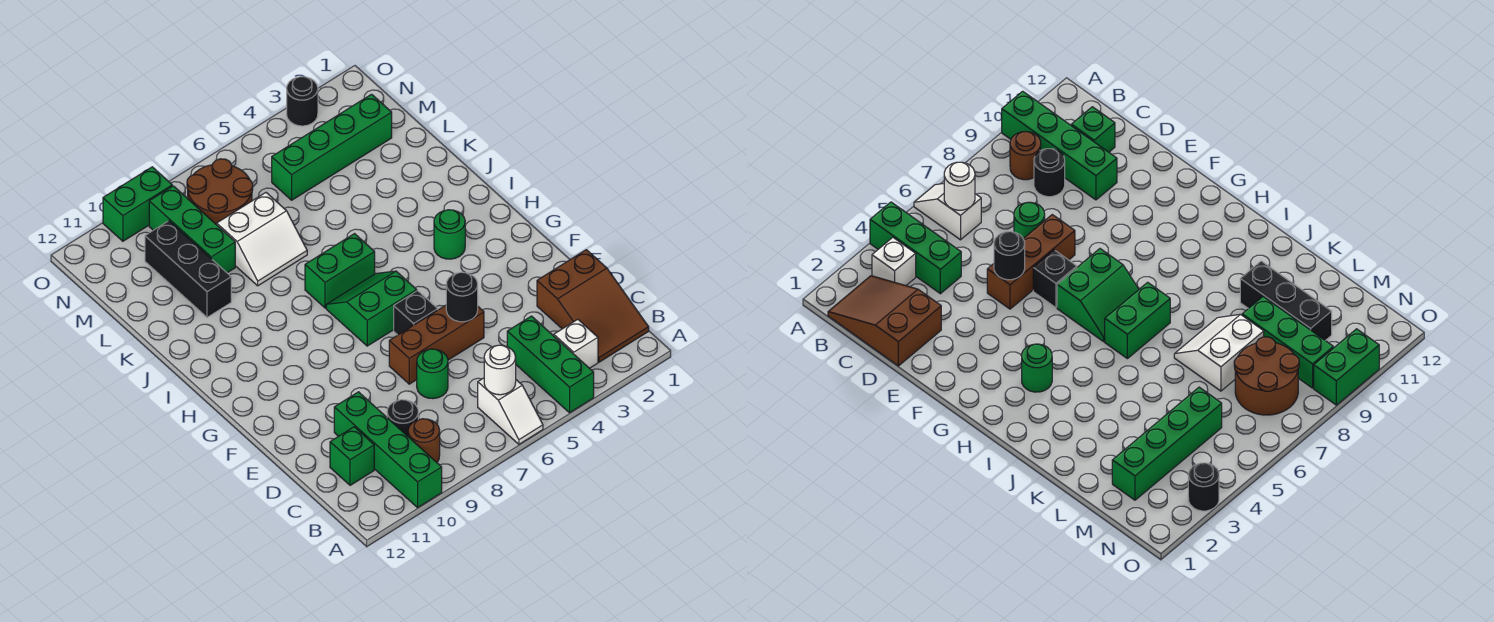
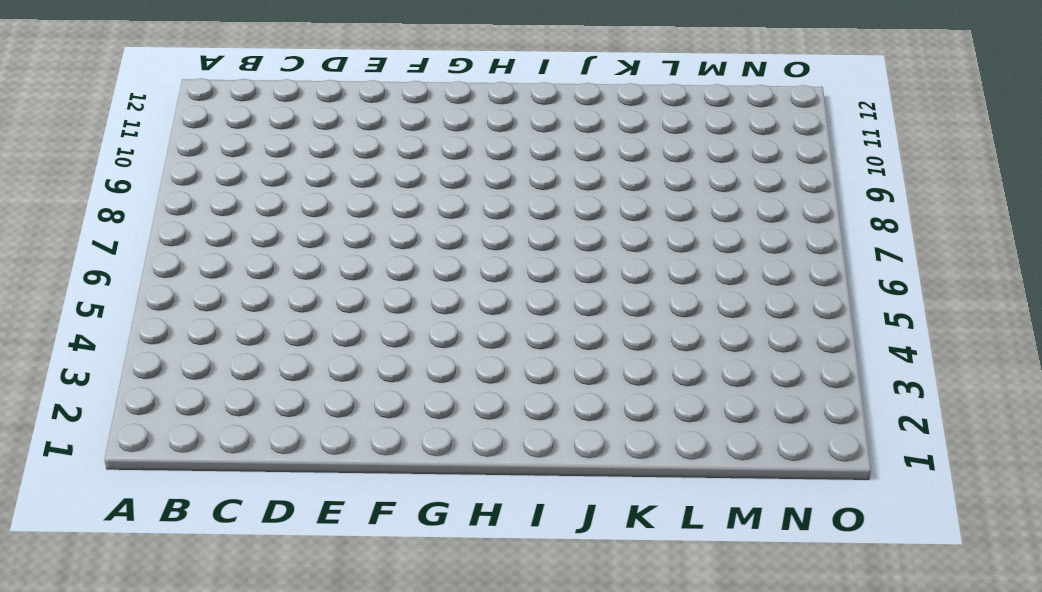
none -> green 1x3 brick [507,316,594,413]
none -> white 1x2 slope [478,378,543,444]
none -> green 1x4 brick [334,392,442,508]

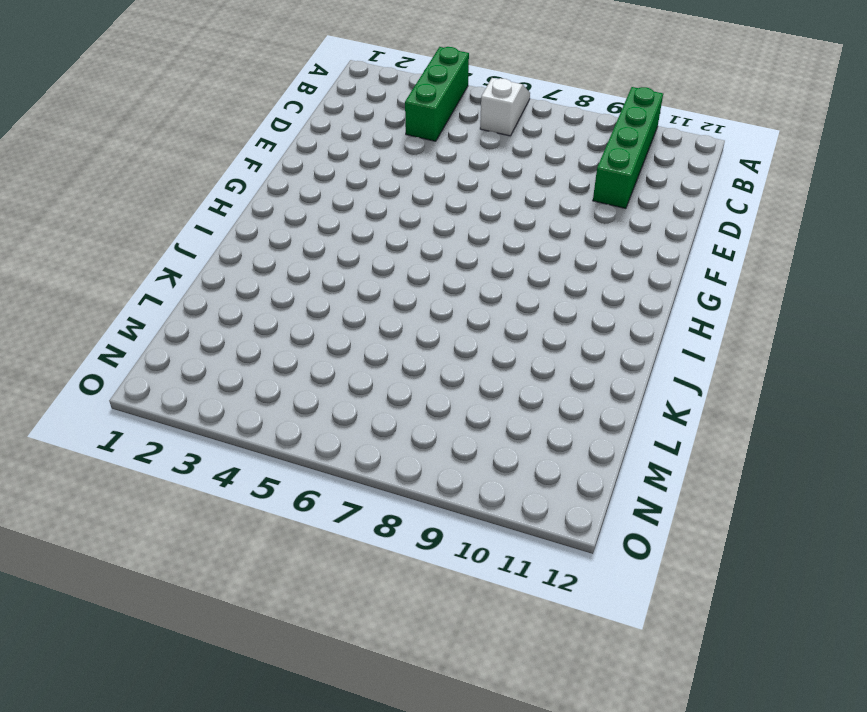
none -> brown 2x3 slope [537,250,649,362]
none -> white 1x1 brick [554,319,598,368]
none -> brown 1x1 round brick [408,419,440,462]

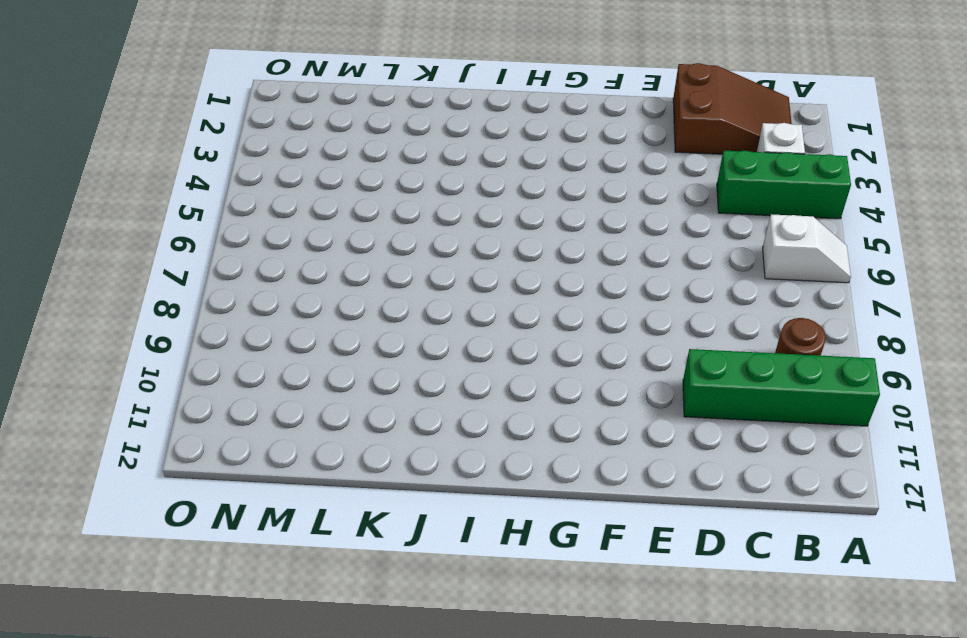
none -> black 1x1 round brick [387,400,418,436]
none -> green 1x1 brick [330,427,374,485]
none -> green 1x1 round brick [417,349,448,399]

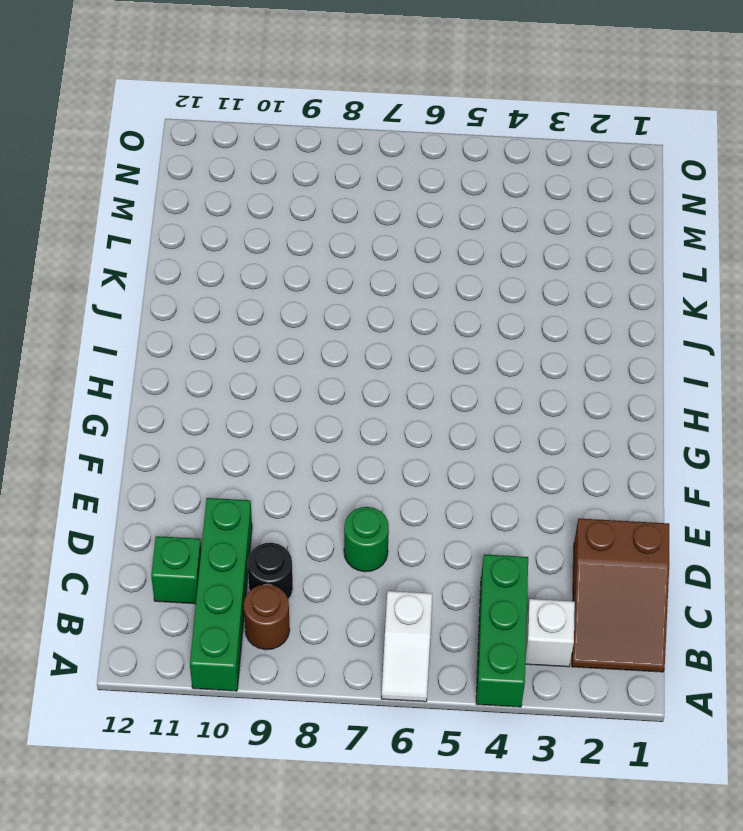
none -> brown 1x3 brick [389,305,484,384]
none -> black 1x1 brick [394,291,438,335]
none -> green 2x2 slope [326,271,417,346]

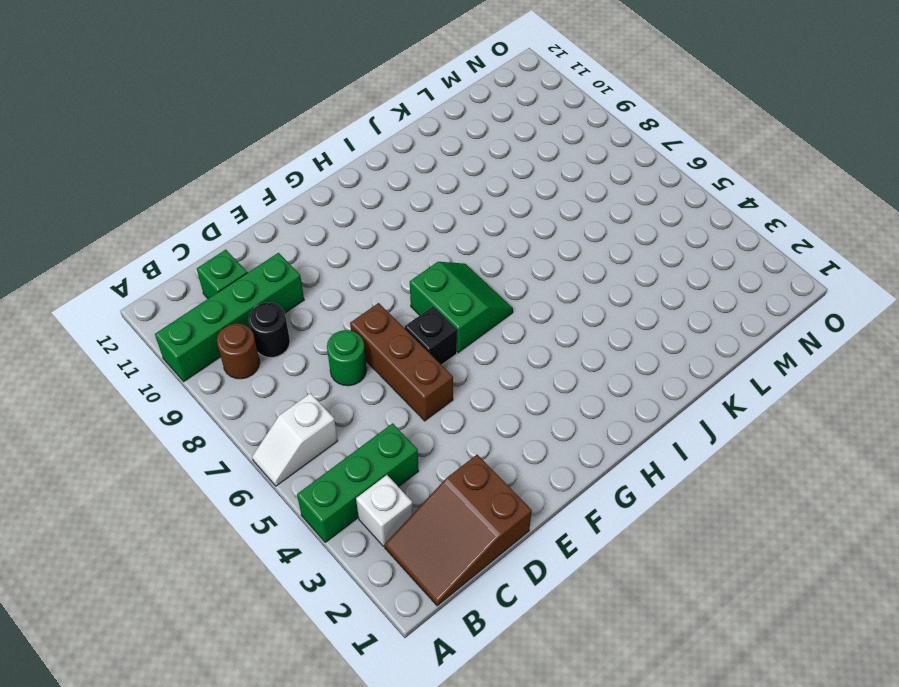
none -> green 1x1 round brick [434,210,465,259]
none -> green 1x2 brick [305,234,375,308]
none -> white 2x2 slope [217,193,307,286]

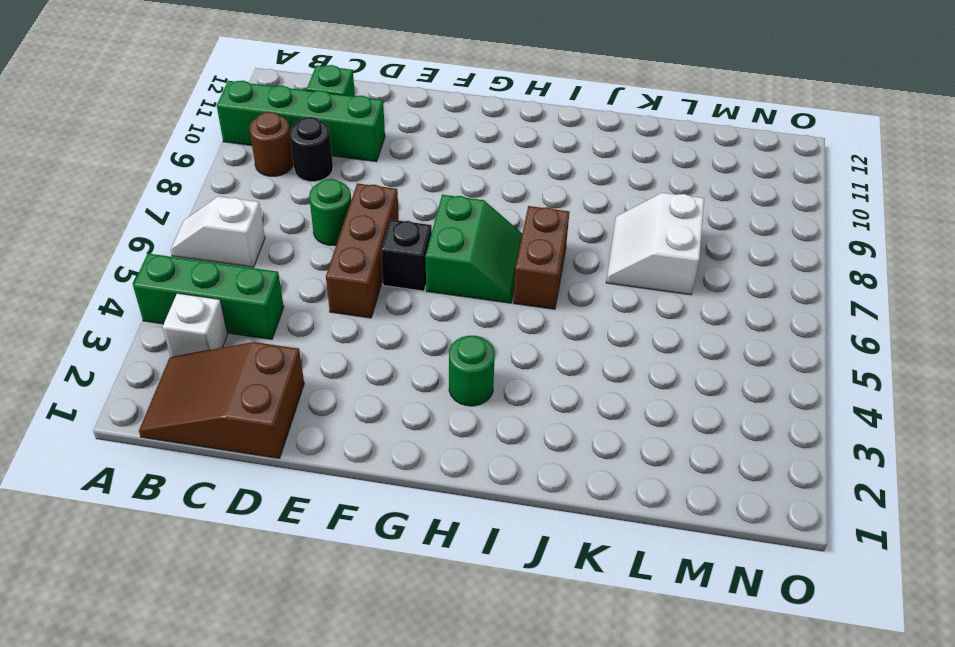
brown 1x2 brick [513,206,569,309] -> green 1x2 brick [305,234,375,308]
none -> black 1x3 brick [145,221,231,317]
none -> green 1x3 brick [149,186,235,273]
none -> green 1x4 brick [272,94,392,200]

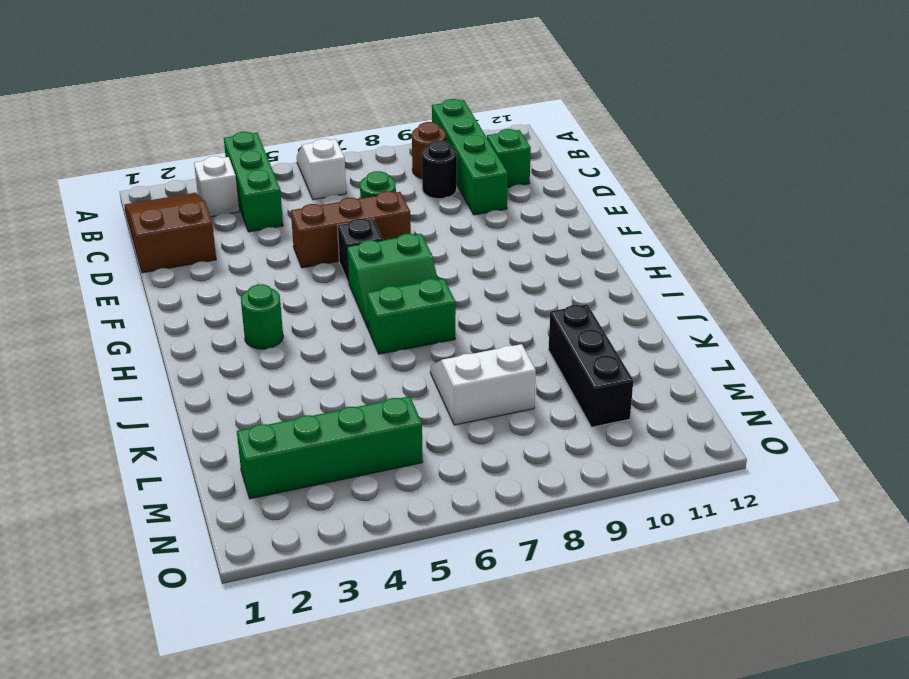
none -> green 1x3 brick [149,186,235,273]
none -> brown 2x2 round brick [187,159,253,225]
none -> black 1x1 round brick [287,77,318,126]

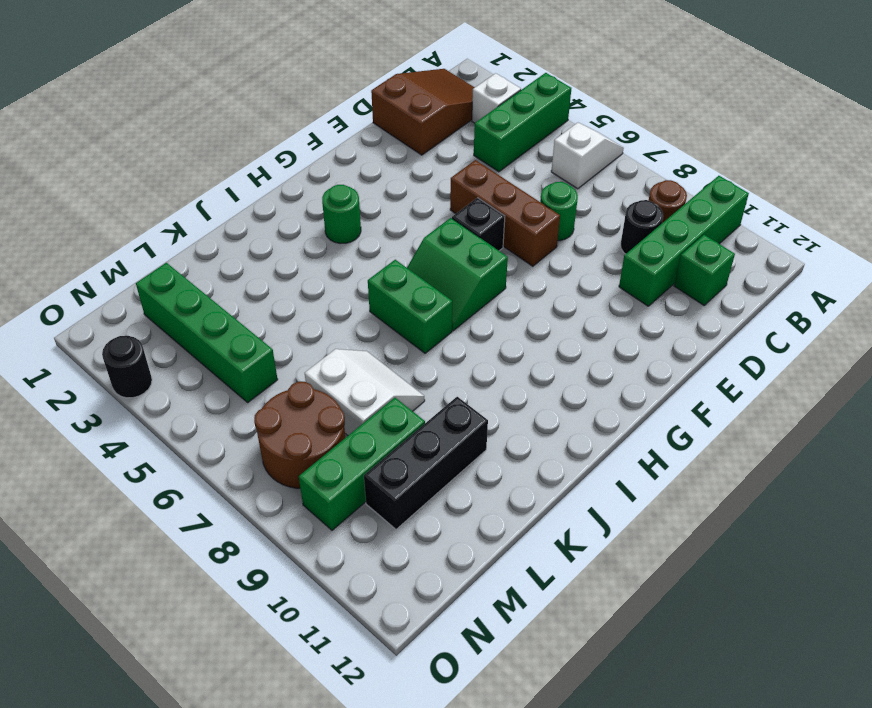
none -> green 1x2 brick [103,167,172,241]
none -> white 1x1 round brick [484,345,516,395]
none -> black 1x1 round brick [446,272,478,322]

